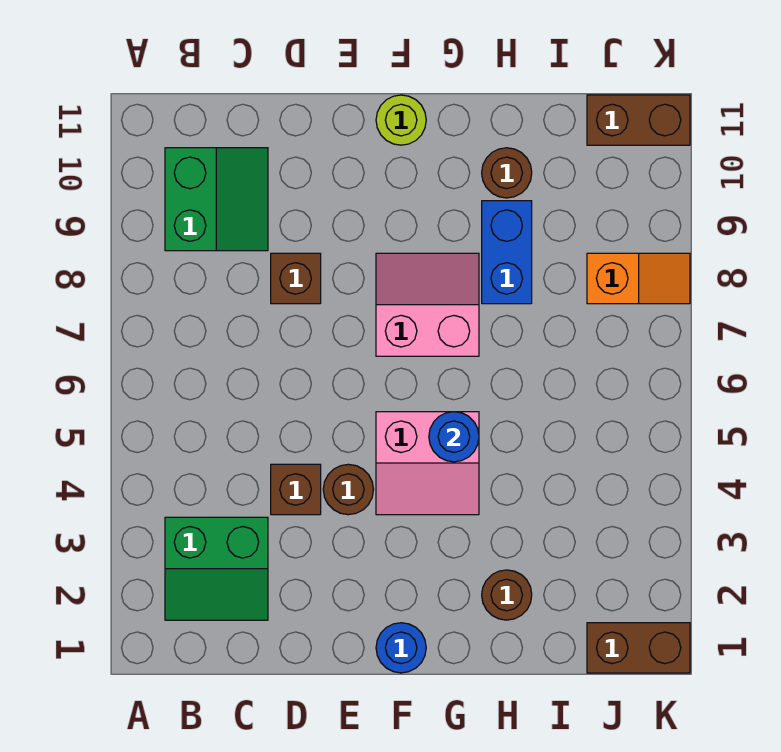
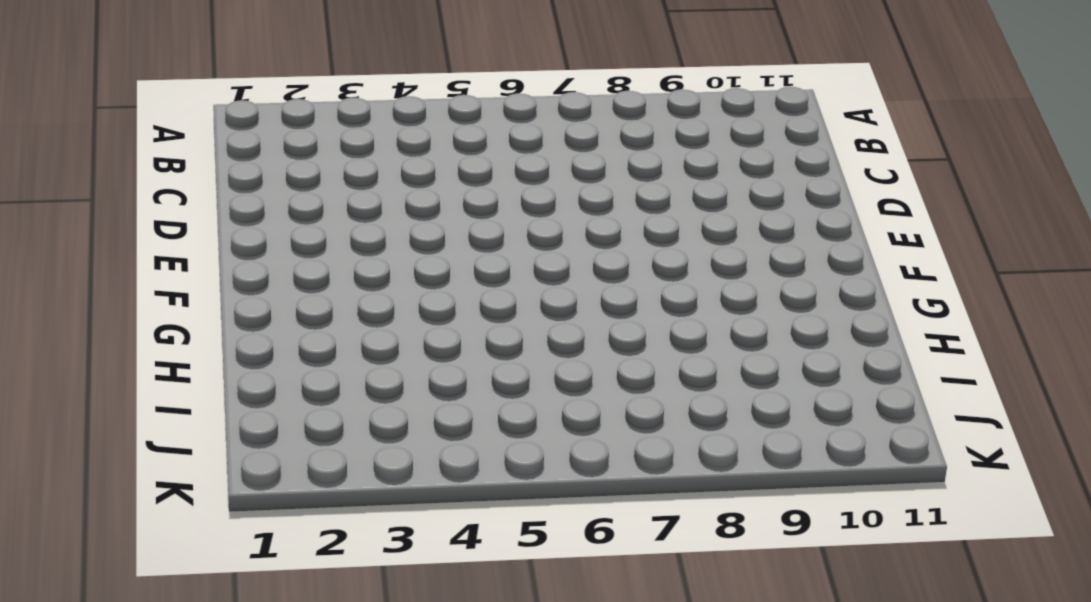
none -> green 2x2 slope [165,517,268,620]
none -> green 2x2 slope [165,148,268,251]
none -> brown 1x1 brick [271,464,321,515]

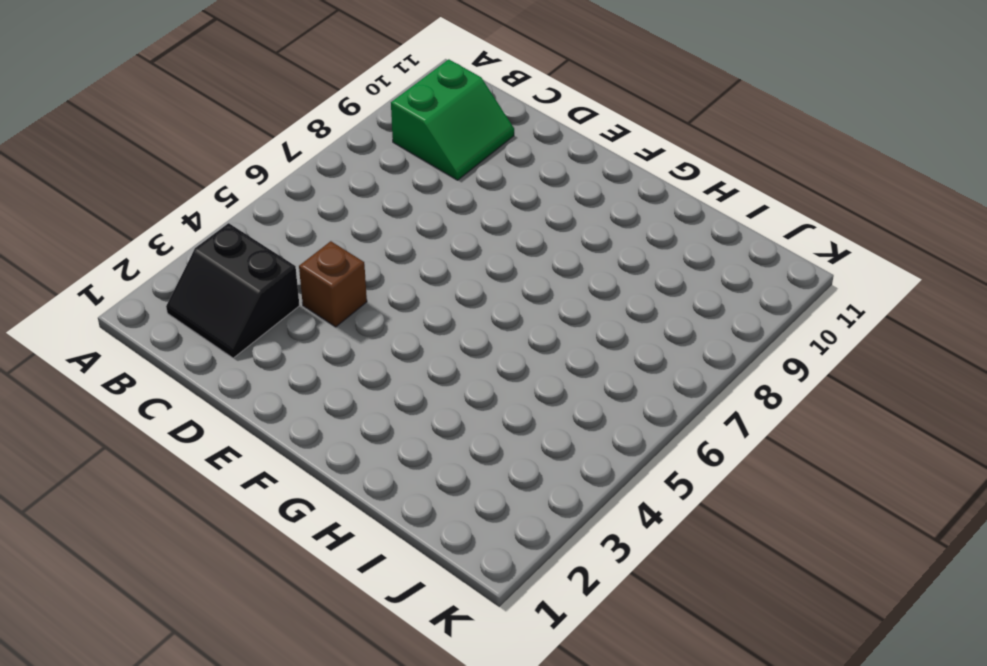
black 2x2 slope [166,223,299,358] -> green 2x2 slope [165,517,268,620]
none -> brown 1x1 brick [271,253,321,304]
none -> brown 1x1 round brick [323,464,373,515]
none -> blue 1x1 round brick [376,623,426,673]

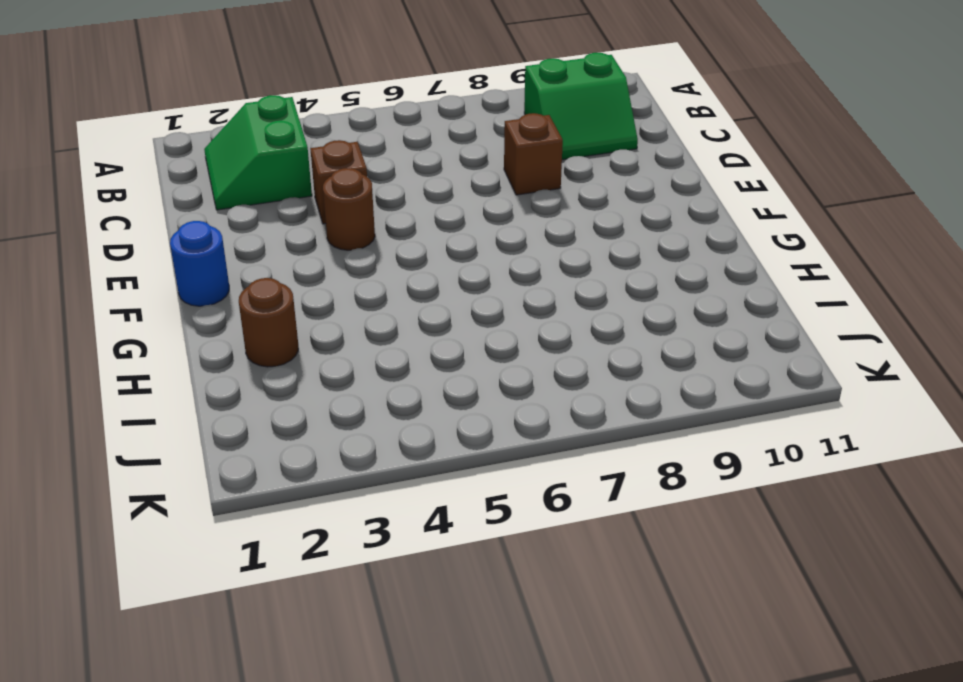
none -> pink 2x2 slope [376,412,479,515]
none -> pink 2x2 slope [376,253,479,356]
none -> lime 1x1 round brick [376,95,426,145]

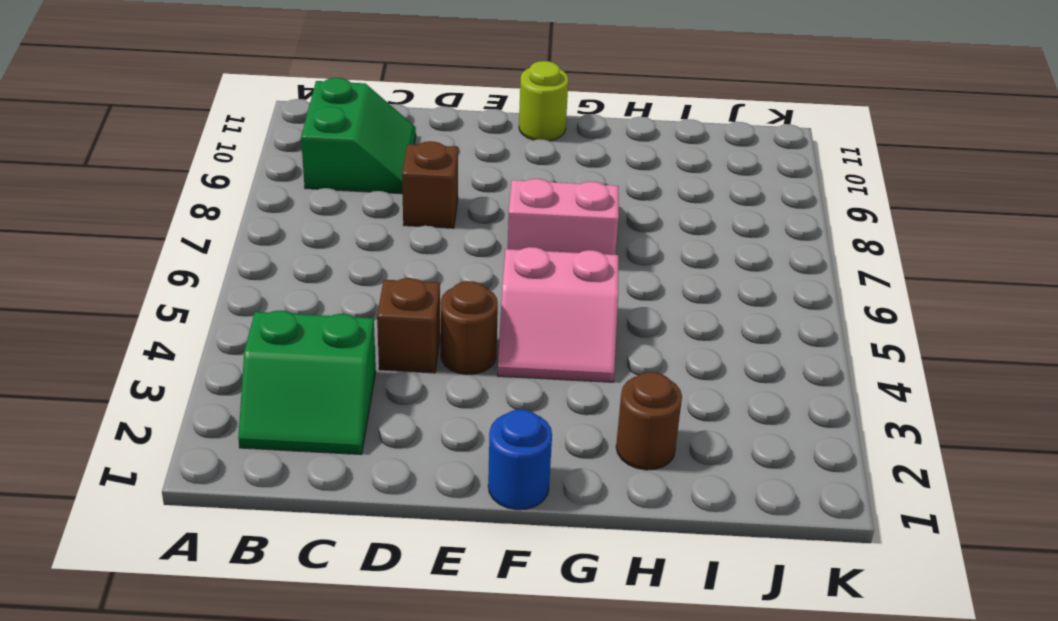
none -> blue 1x2 brick [482,201,532,304]
none -> brown 1x1 round brick [482,148,532,198]
none -> brown 1x2 brick [587,623,690,673]

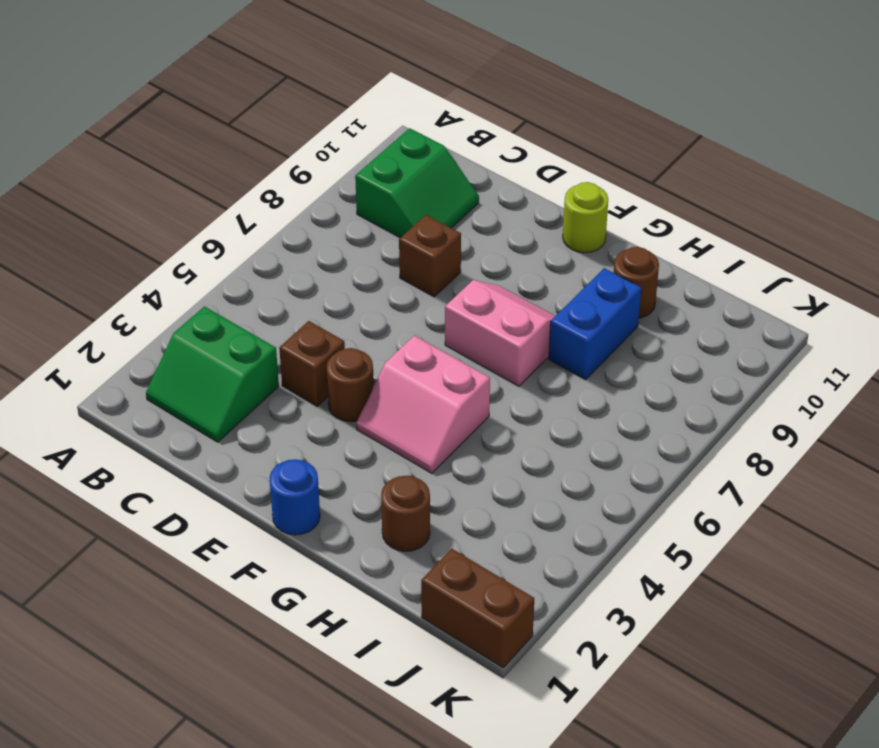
none -> orange 1x2 slope [587,253,690,304]
none -> brown 1x2 brick [587,95,690,145]
none -> blue 1x1 round brick [429,412,479,462]

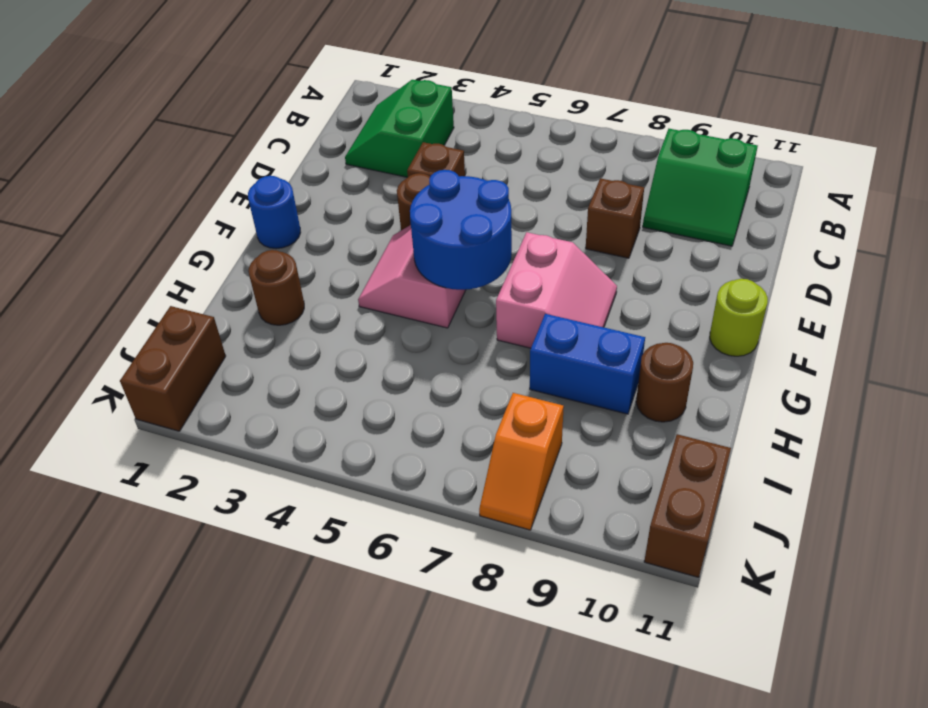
blue 2x2 round brick [410,170,512,290] -> blue 1x1 round brick [429,412,479,462]

